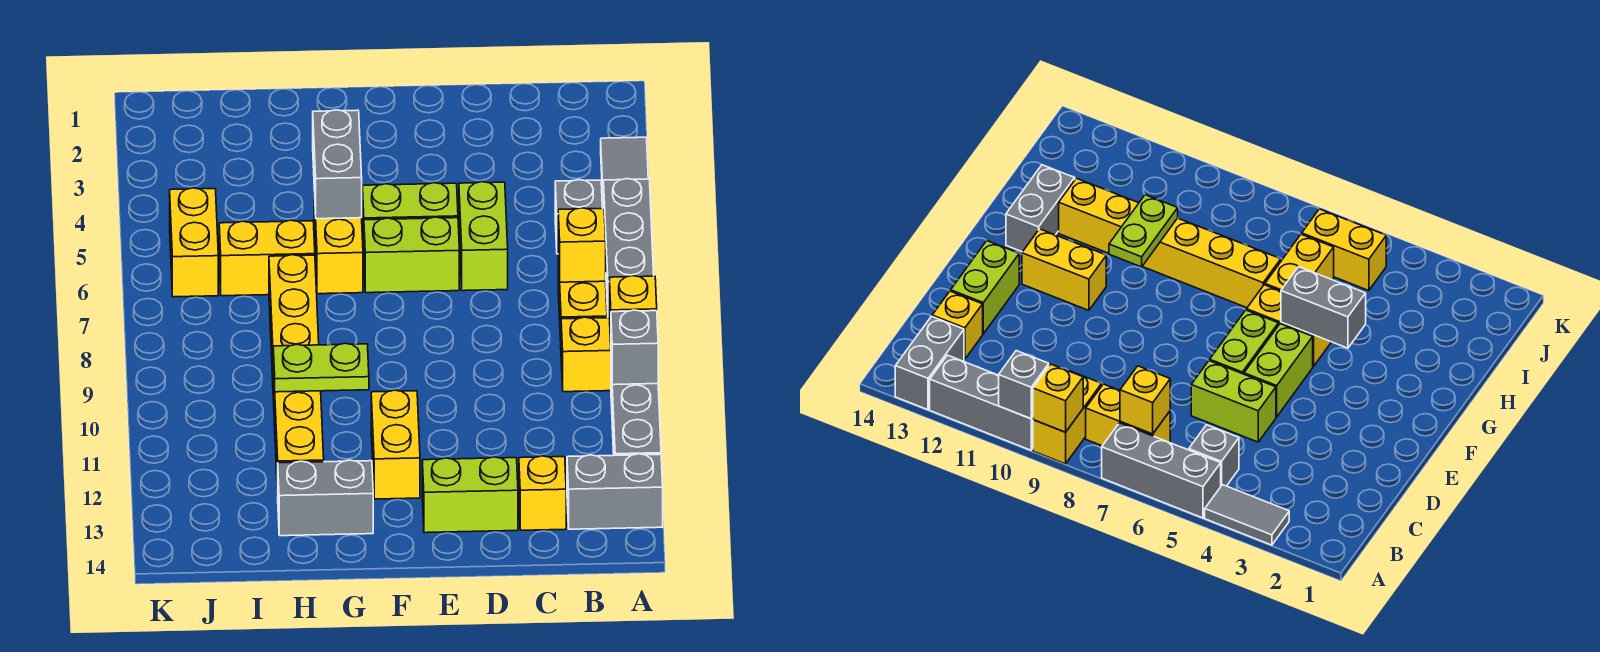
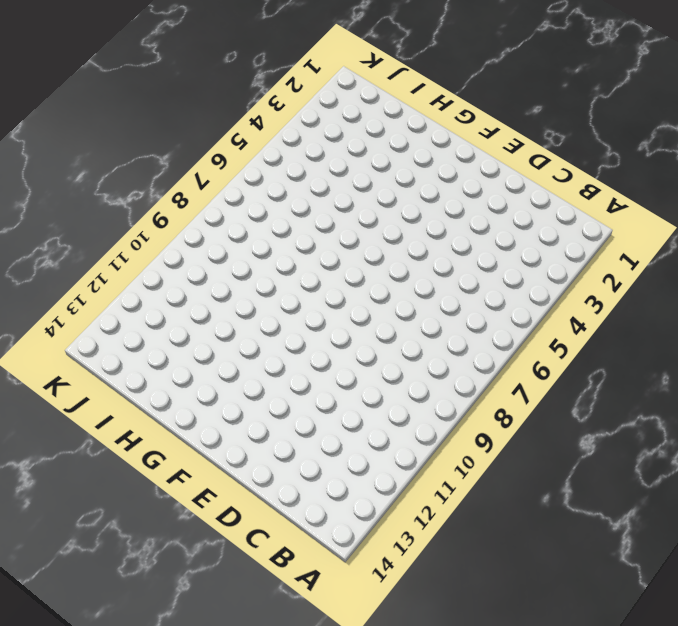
none -> grey 1x2 tile [601,137,648,208]
none -> grey 1x3 brick [604,179,654,318]
none -> yellow 1x2 brick [561,317,611,392]

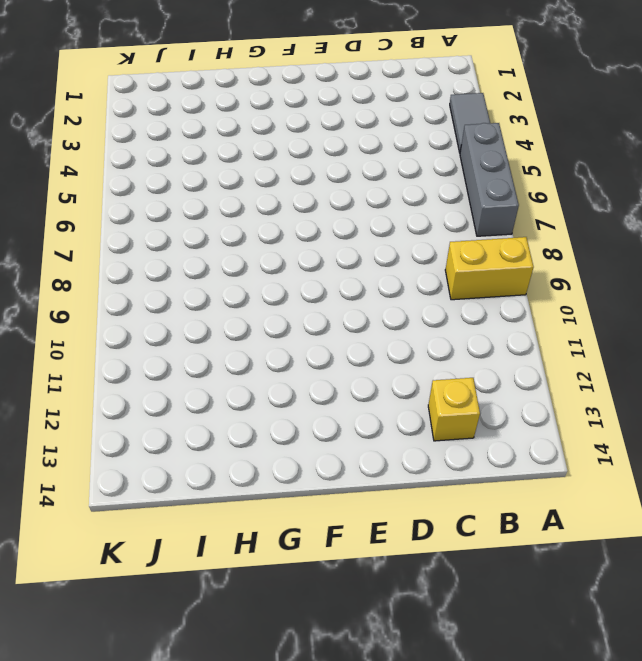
none -> grey 1x3 brick [611,366,661,455]
none -> grey 1x2 brick [567,454,663,529]
none -> grey 1x1 brick [555,180,602,254]

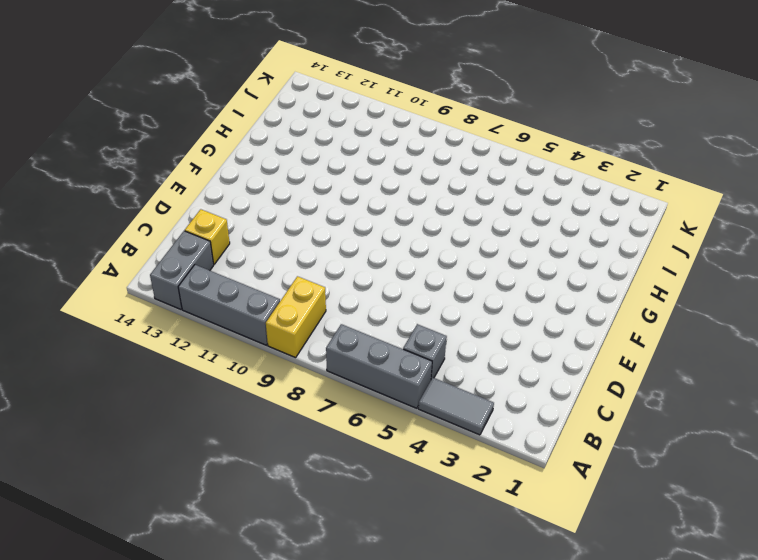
none -> yellow 1x2 brick [558,255,607,342]
none -> lime 1x2 brick [459,182,508,291]
none -> lime 1x2 brick [422,457,518,533]

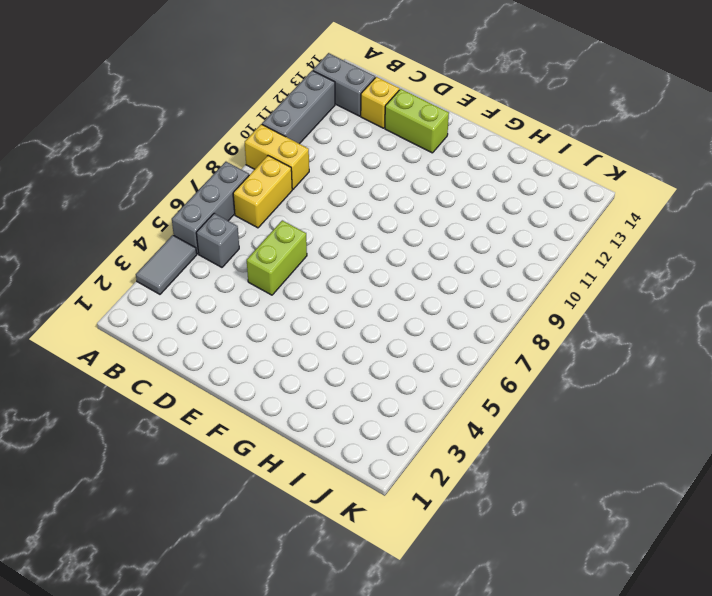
none -> lime 1x2 brick [362,183,458,249]
none -> lime 1x2 brick [364,217,459,293]
none -> yellow 1x2 brick [371,390,420,499]

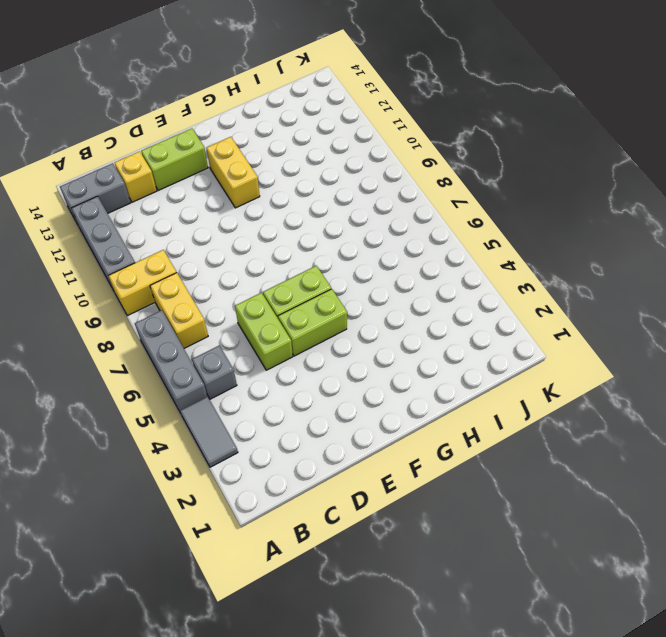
none -> yellow 1x2 brick [314,192,363,294]
none -> grey 1x2 brick [278,460,373,536]
none -> yellow 1x2 brick [219,220,315,296]

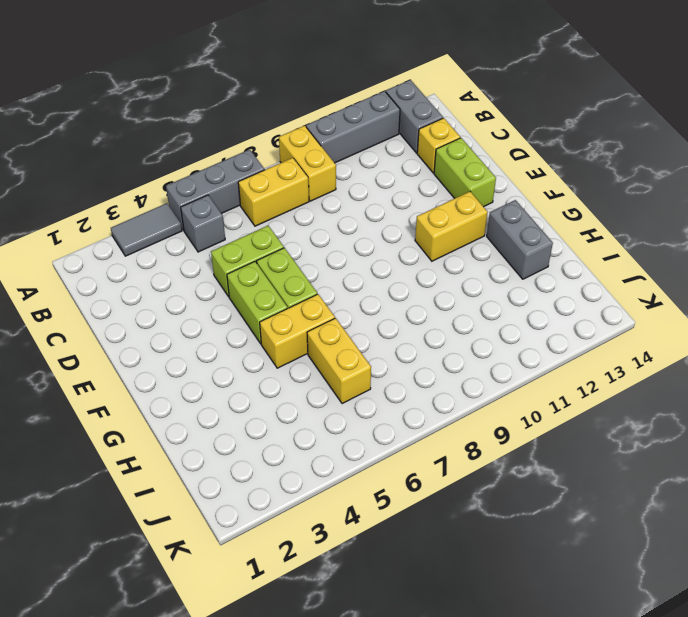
none -> yellow 1x6 brick [269,255,324,495]
none -> yellow 1x2 brick [170,188,218,297]
none -> yellow 1x1 brick [609,276,657,342]

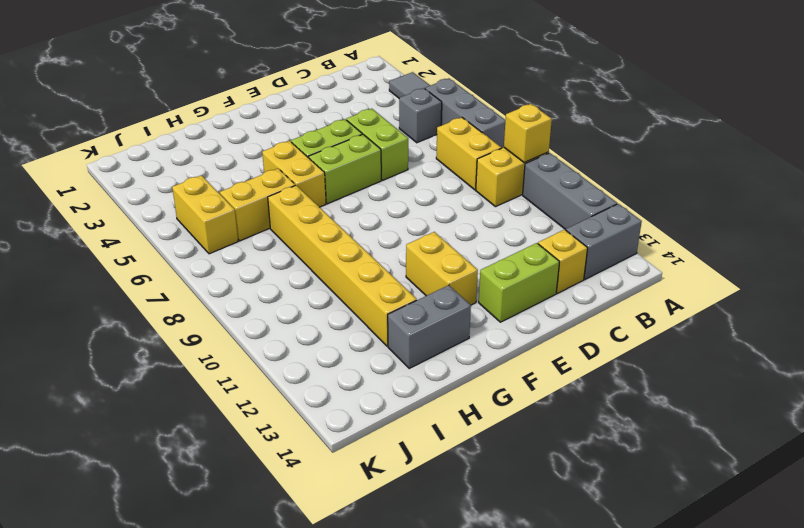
none -> grey 1x1 brick [611,310,658,385]
none -> yellow 1x1 brick [558,208,606,282]
none -> grey 1x2 brick [313,110,362,219]

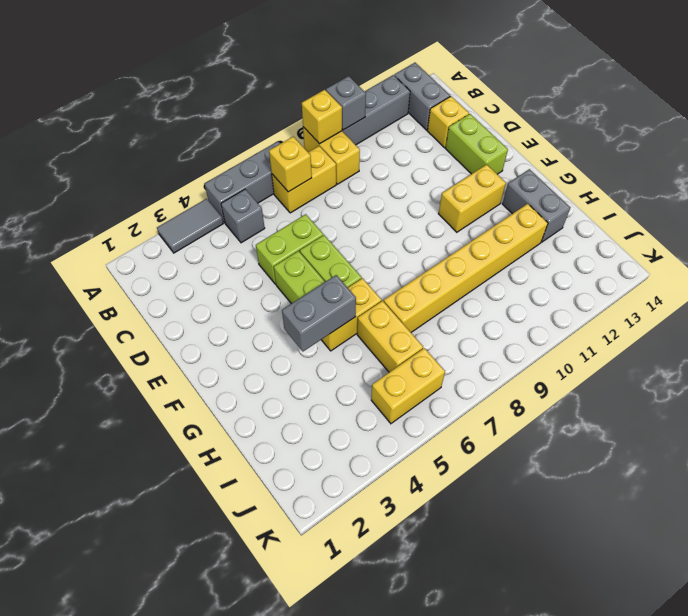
none -> lime 1x2 plate [273,343,369,392]

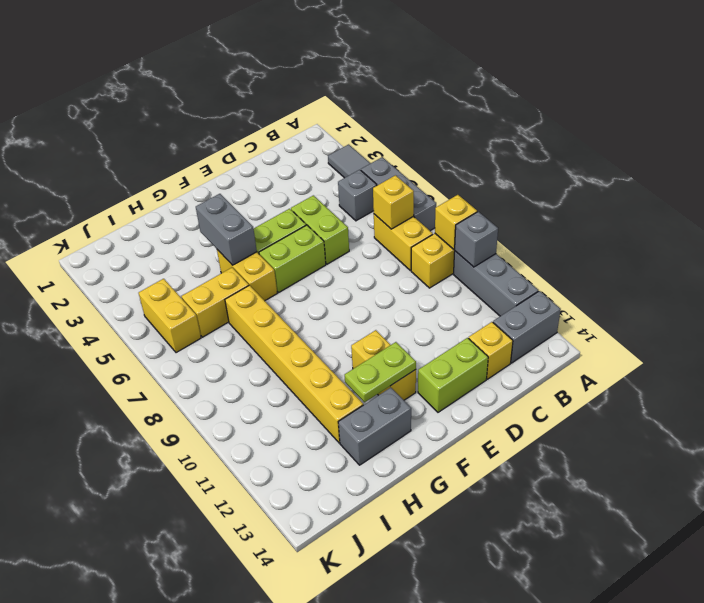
lime 1x2 plate [345,342,416,402] -> lime 1x2 plate moved to [273,343,369,392]

